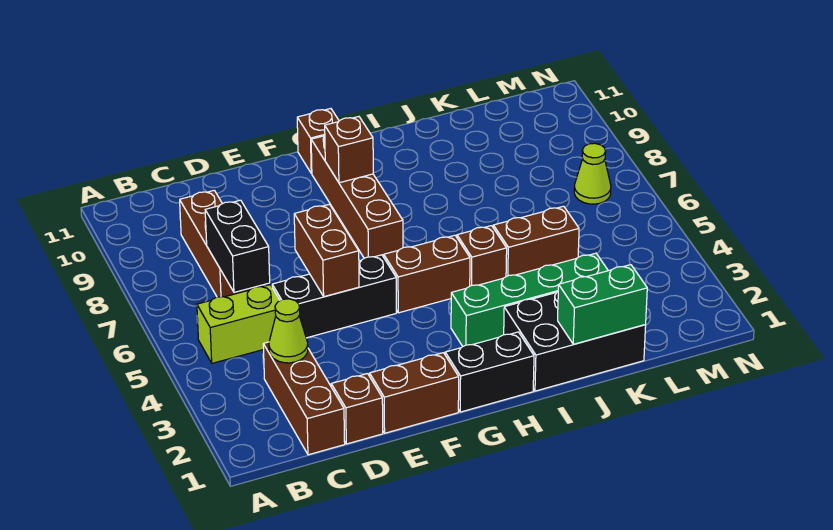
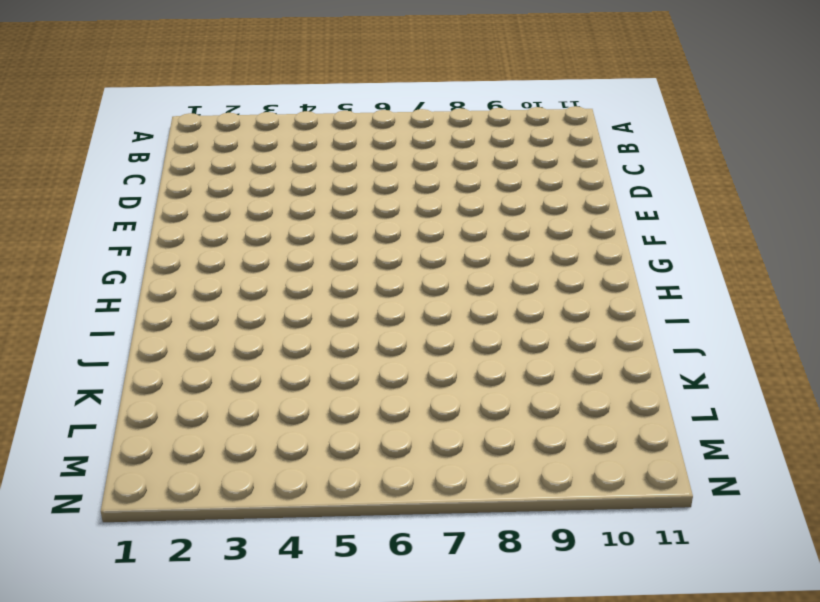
none -> lime 1x2 brick [197,285,280,363]
none -> brown 1x3 brick [263,342,345,455]
none -> brown 1x3 brick [180,191,254,297]

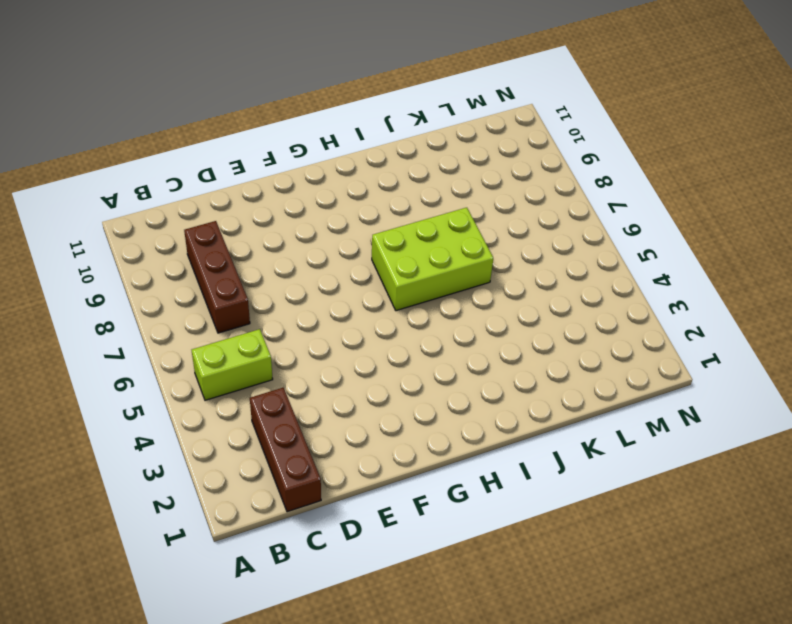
lime 2x3 brick [372,208,493,311] -> none
none -> brown 1x1 brick [331,374,383,444]
none -> black 1x3 brick [272,255,396,338]
none -> brown 1x2 brick [370,353,459,433]

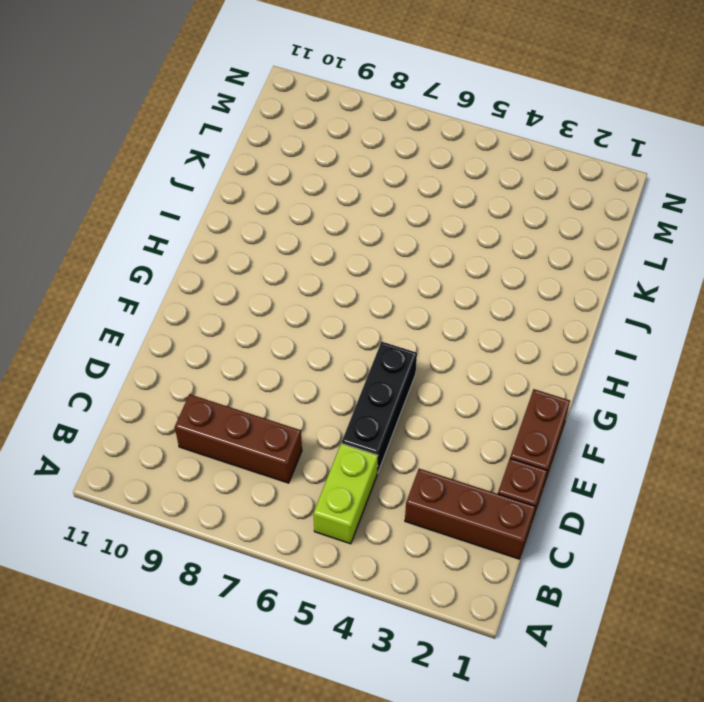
none -> black 1x2 brick [445,332,534,412]
none -> brown 1x2 brick [384,235,470,313]
none -> brown 1x4 brick [311,136,403,258]

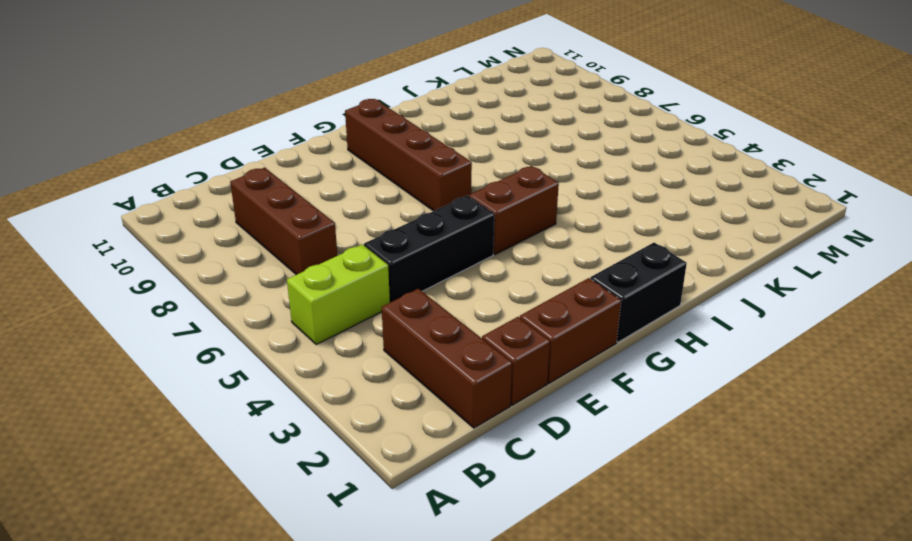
none -> brown 1x1 brick [297,109,339,173]
none -> green 1x4 brick [451,253,608,346]
none -> black 2x3 brick [504,292,646,391]

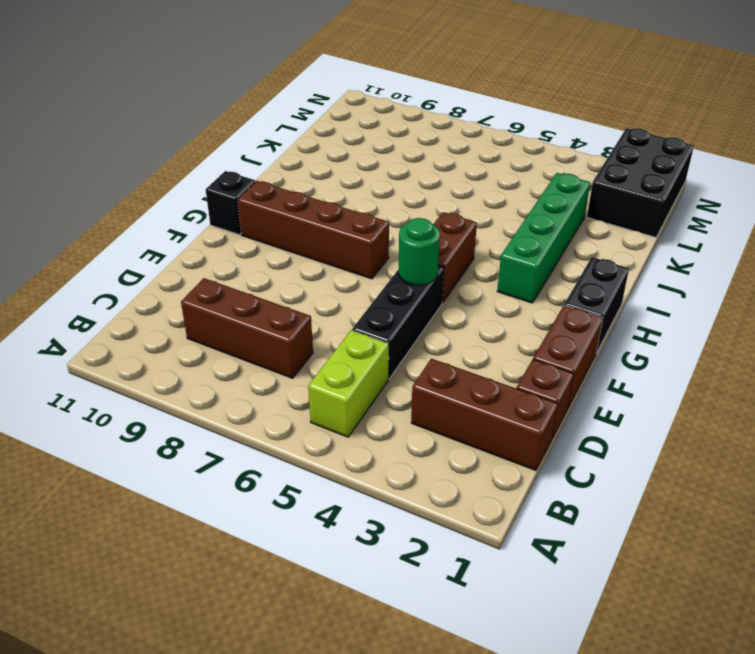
green 1x1 round brick [399,218,440,285] -> none
black 1x1 brick [206,171,255,235] -> brown 1x1 brick [297,109,339,173]
black 2x3 brick [587,128,694,237] -> black 2x3 brick moved to [504,292,646,391]
none -> brown 1x1 brick [457,226,507,286]
none -> brown 1x2 brick [493,206,579,277]
none -> lime 1x1 cone [574,143,611,204]

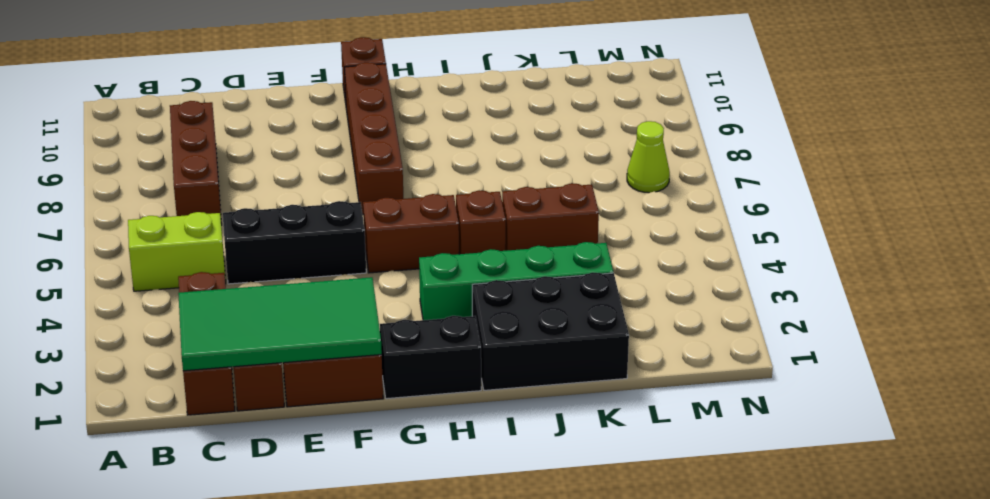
green 2x4 tile [178,277,382,371] -> none
none -> lime 1x1 cone [269,299,308,363]
none -> black 1x2 brick [205,200,270,292]
none -> brown 1x2 brick [294,204,359,297]

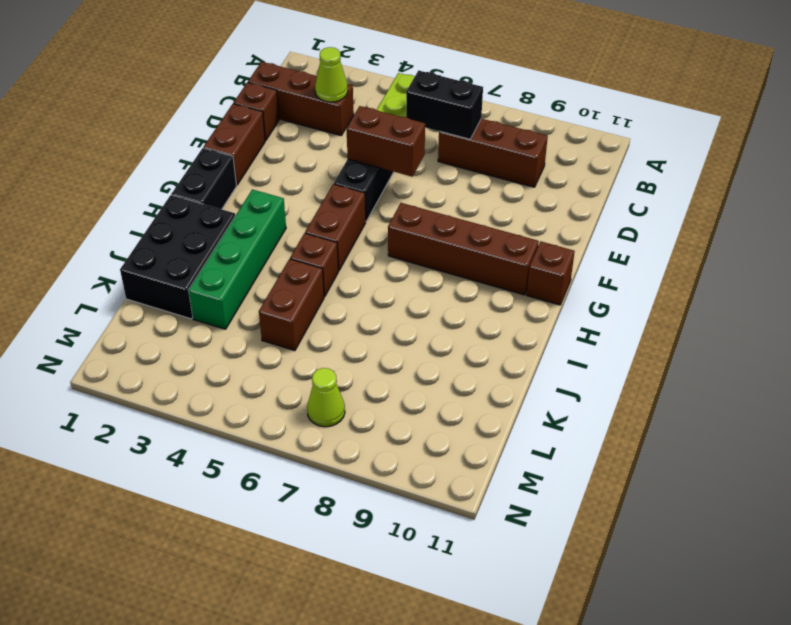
none -> brown 1x1 brick [325,117,373,183]
none -> green 1x2 brick [558,265,647,344]

